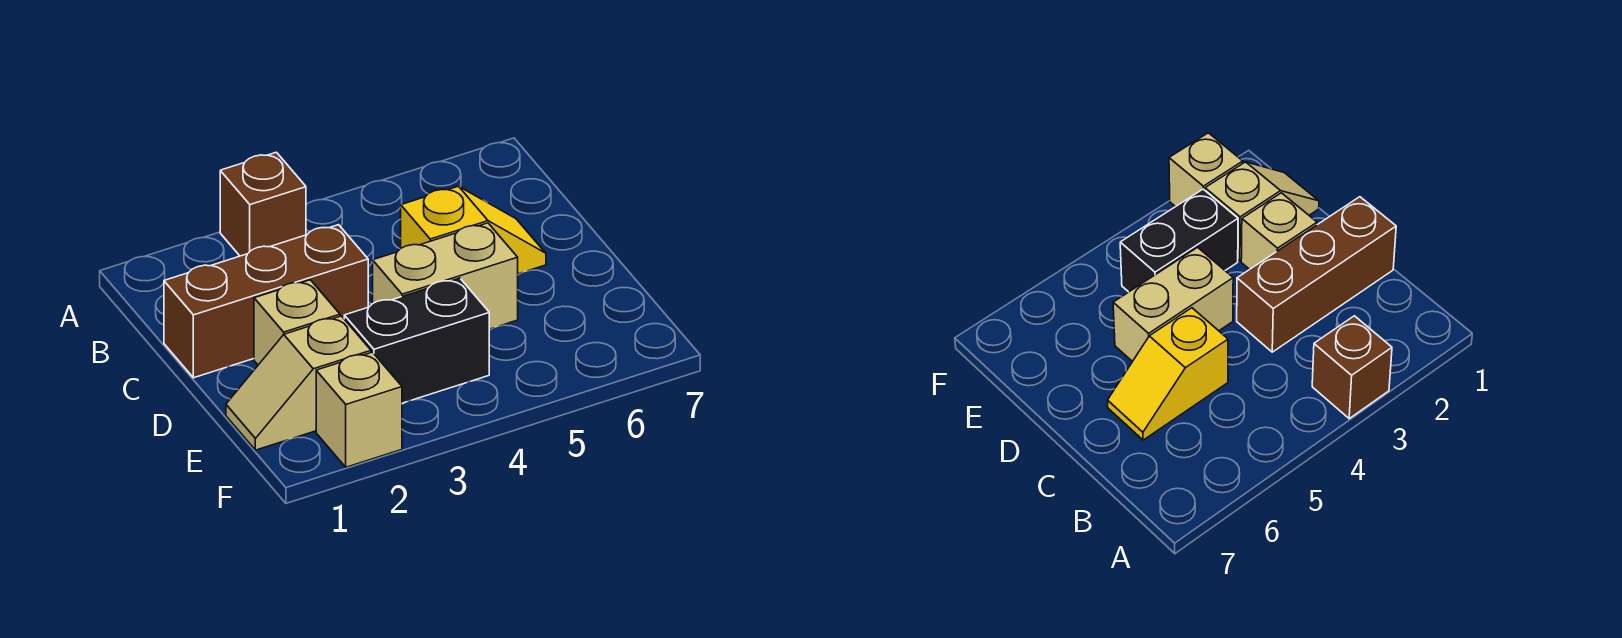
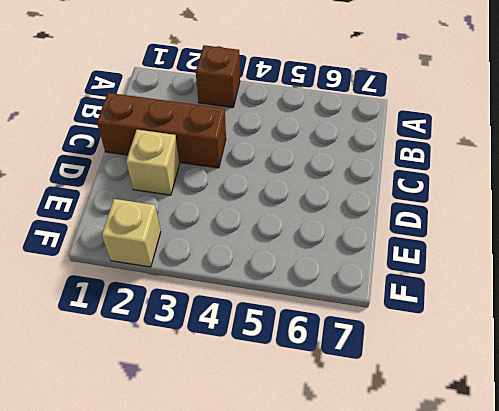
none -> yellow 1x2 slope [401,186,546,274]
none -> tan 1x2 brick [373,223,518,329]

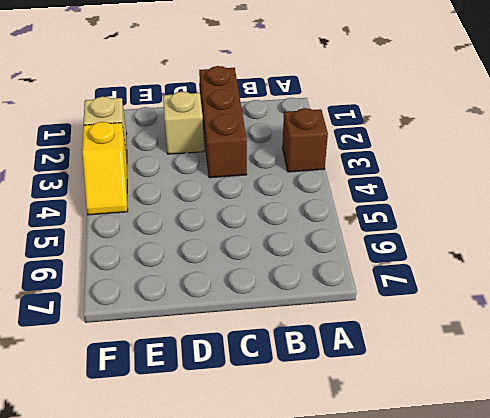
yellow 1x2 slope [82,122,128,215] -> yellow 1x2 slope moved to [401,186,546,274]
none -> tan 1x2 brick [373,223,518,329]
none -> tan 1x2 slope [226,316,371,450]

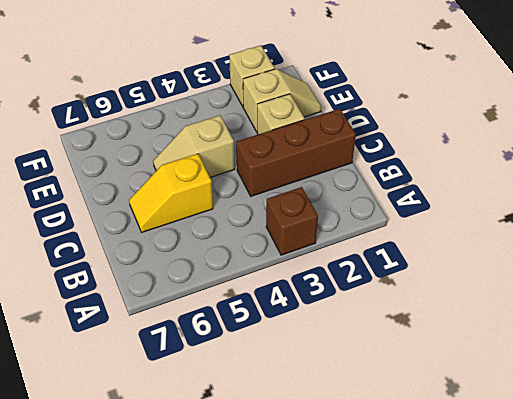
tan 1x2 slope [153,115,235,177] -> tan 1x2 brick [373,223,518,329]
none -> black 1x2 brick [344,278,489,403]

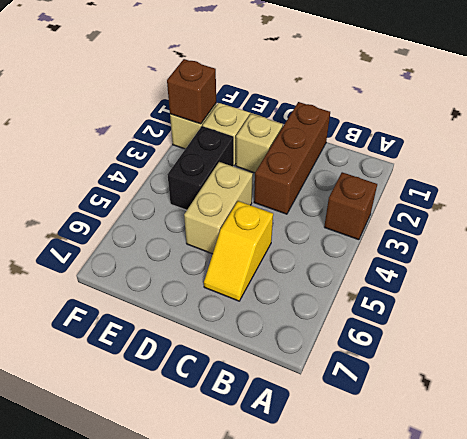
brown 1x1 brick [167,59,216,124] -> none

